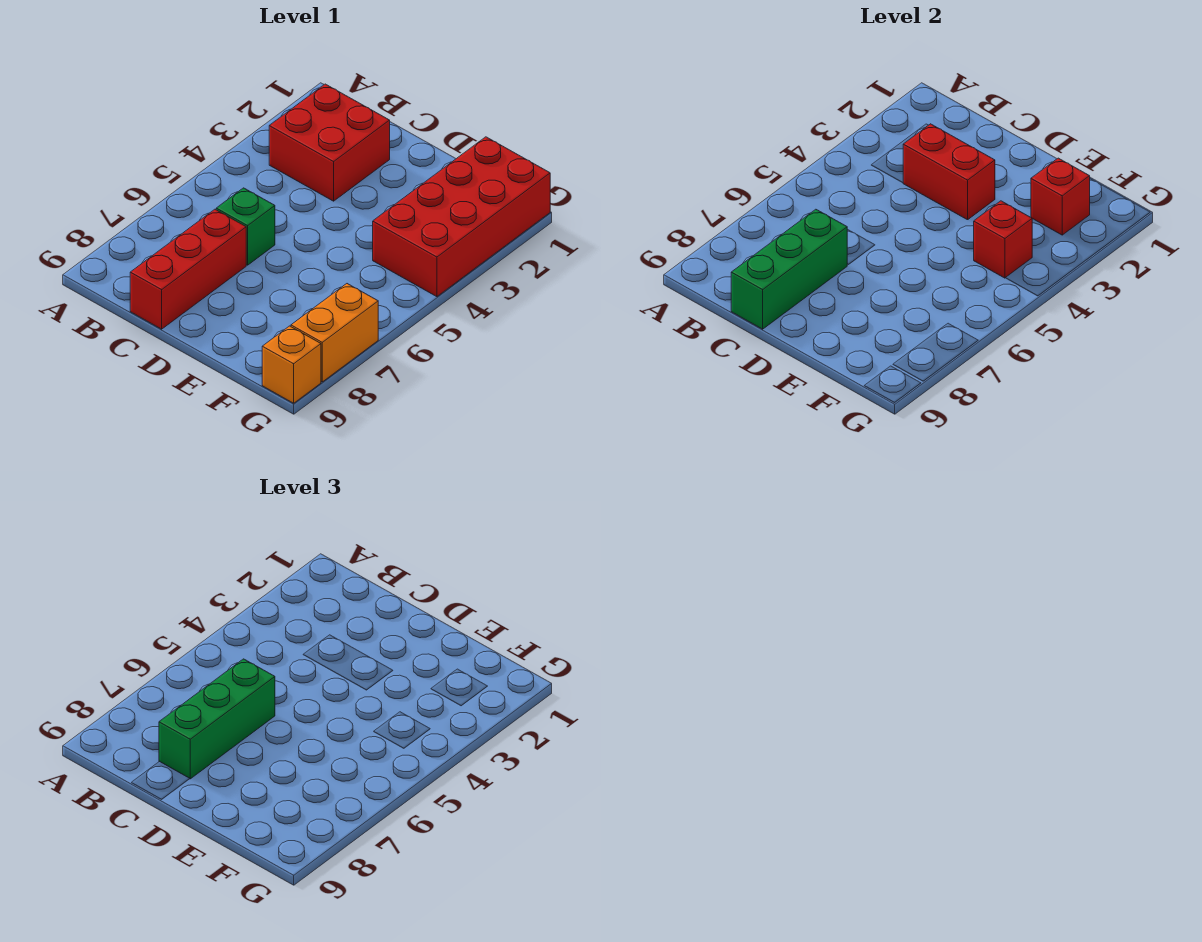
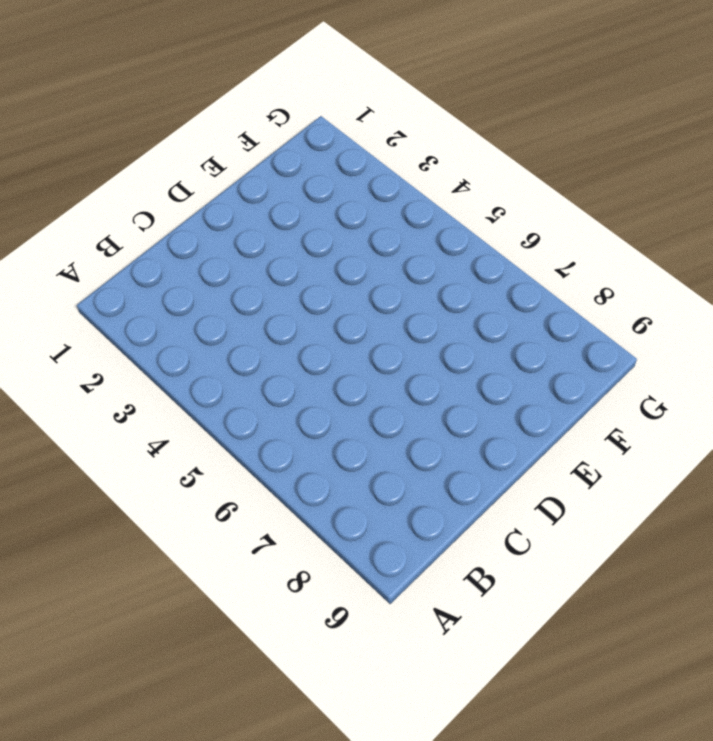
none -> red 2x2 brick [269,84,390,201]
none -> green 1x1 brick [216,188,275,265]

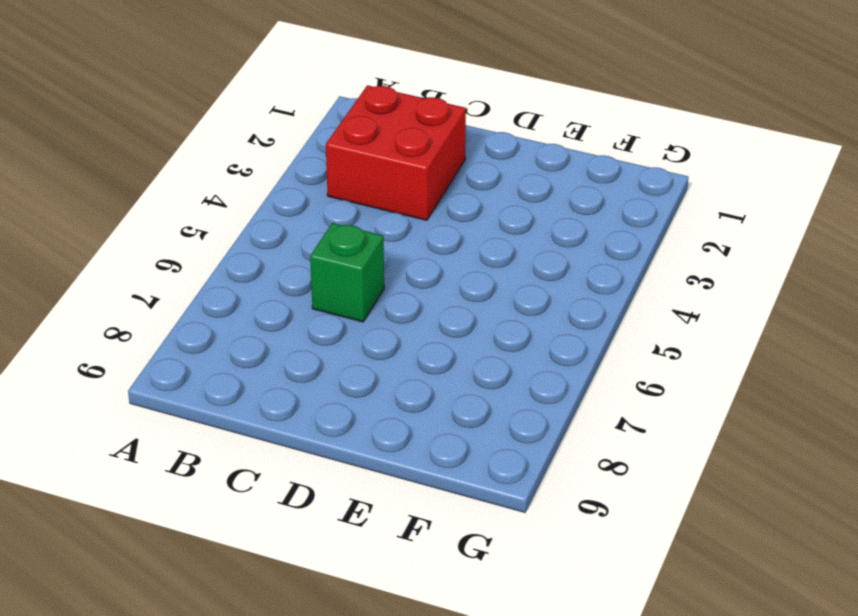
none -> red 1x3 brick [130,209,246,329]
none -> red 2x4 brick [373,137,550,297]

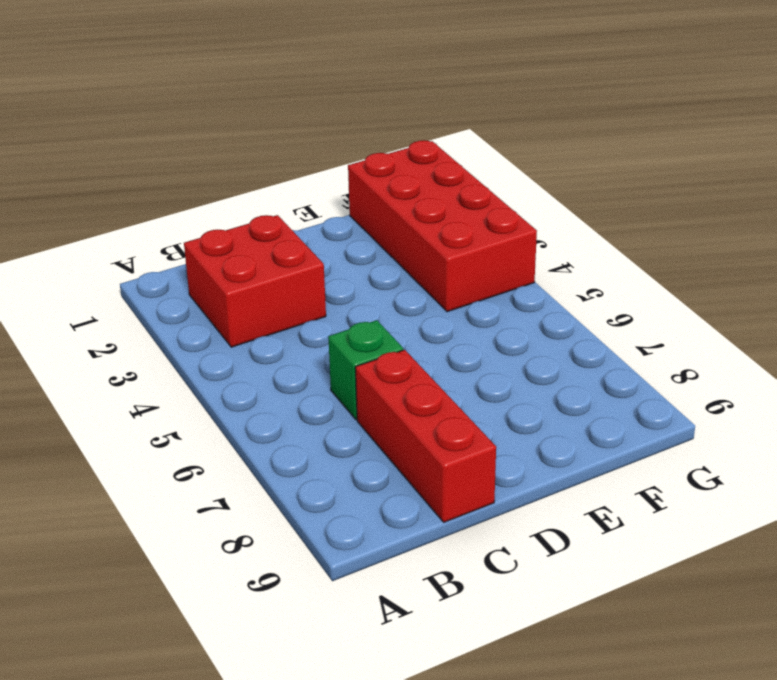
none -> orange 1x2 brick [291,284,378,382]
none -> orange 1x1 brick [262,326,321,403]

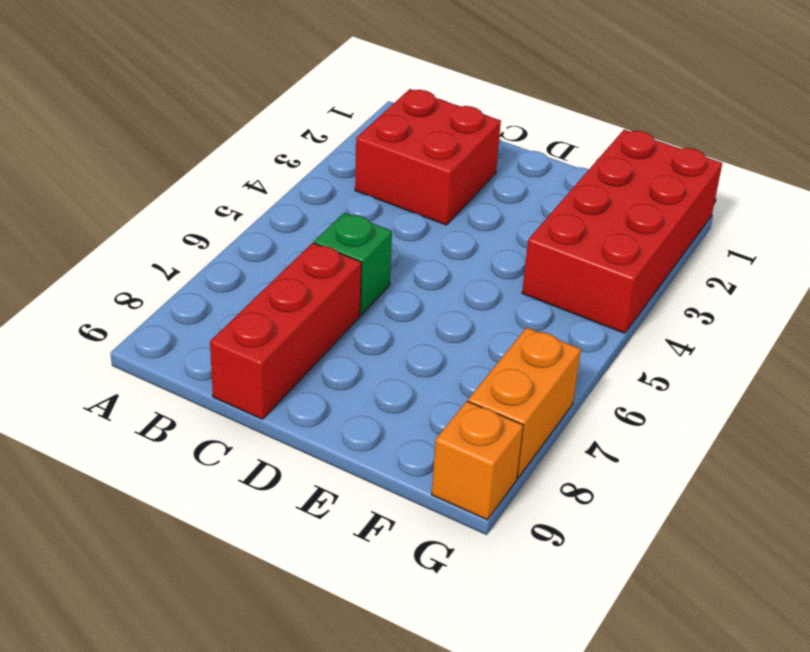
none -> red 1x2 brick [903,124,995,220]
none -> green 1x3 brick [731,209,847,329]

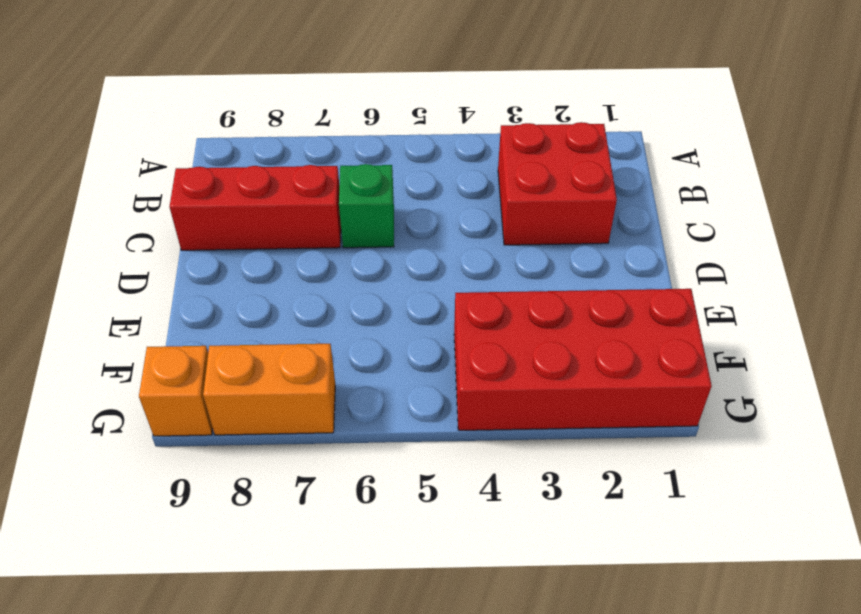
none -> red 1x2 brick [903,124,995,220]
none -> green 1x3 brick [731,209,847,329]

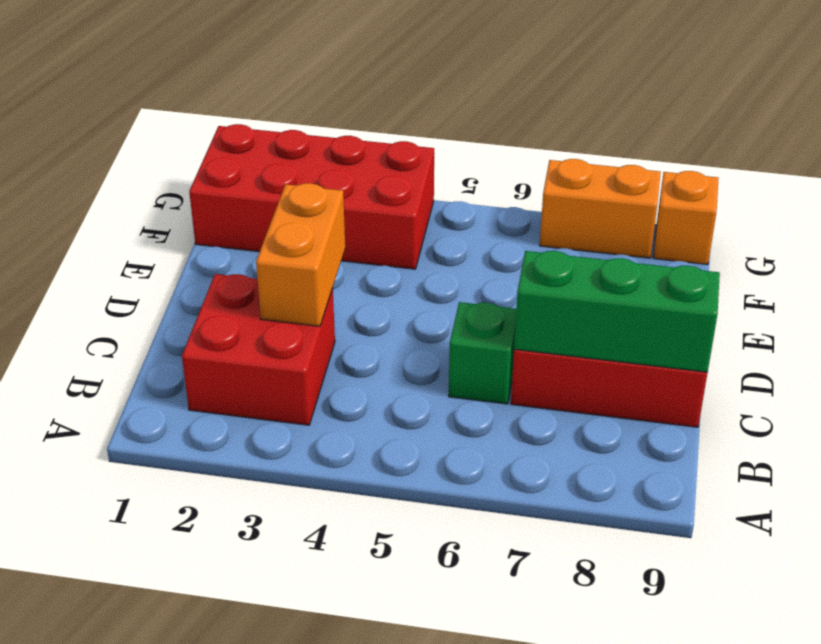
orange 1x2 brick [256,183,345,326] -> red 1x2 brick [903,124,995,220]
none -> red 1x1 brick [1031,158,1090,235]
none -> red 1x1 brick [974,201,1032,278]

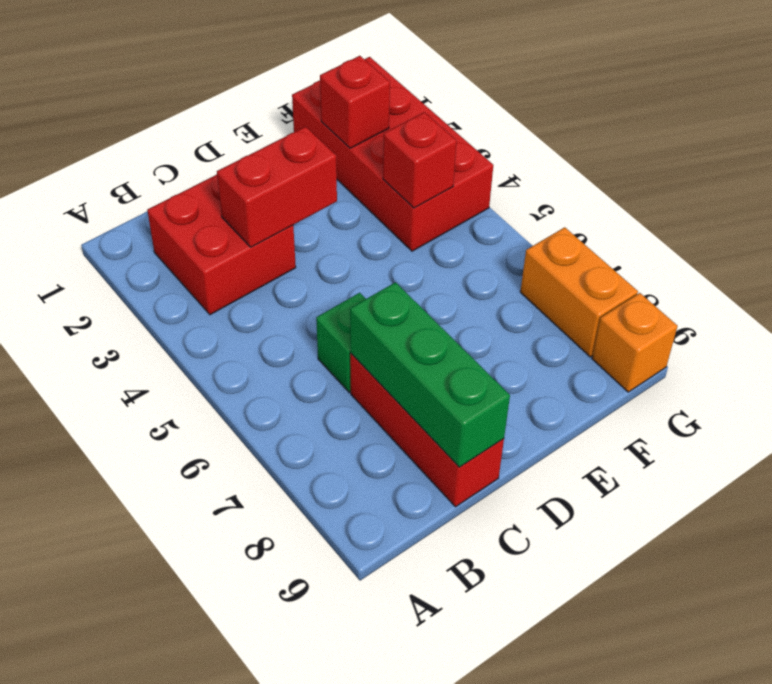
none -> green 1x3 brick [159,659,275,779]

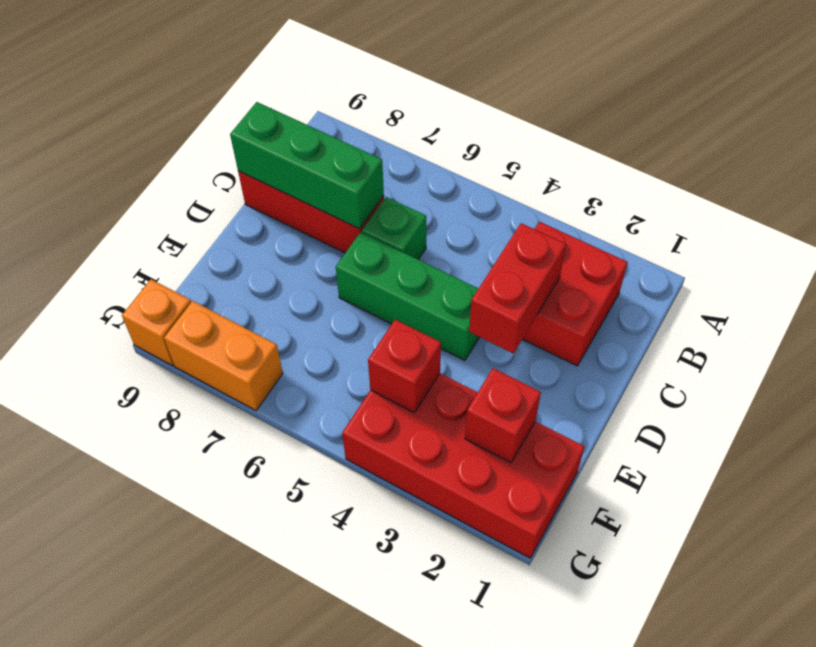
green 1x3 brick [336,232,480,360] -> green 1x3 brick moved to [159,659,275,779]

